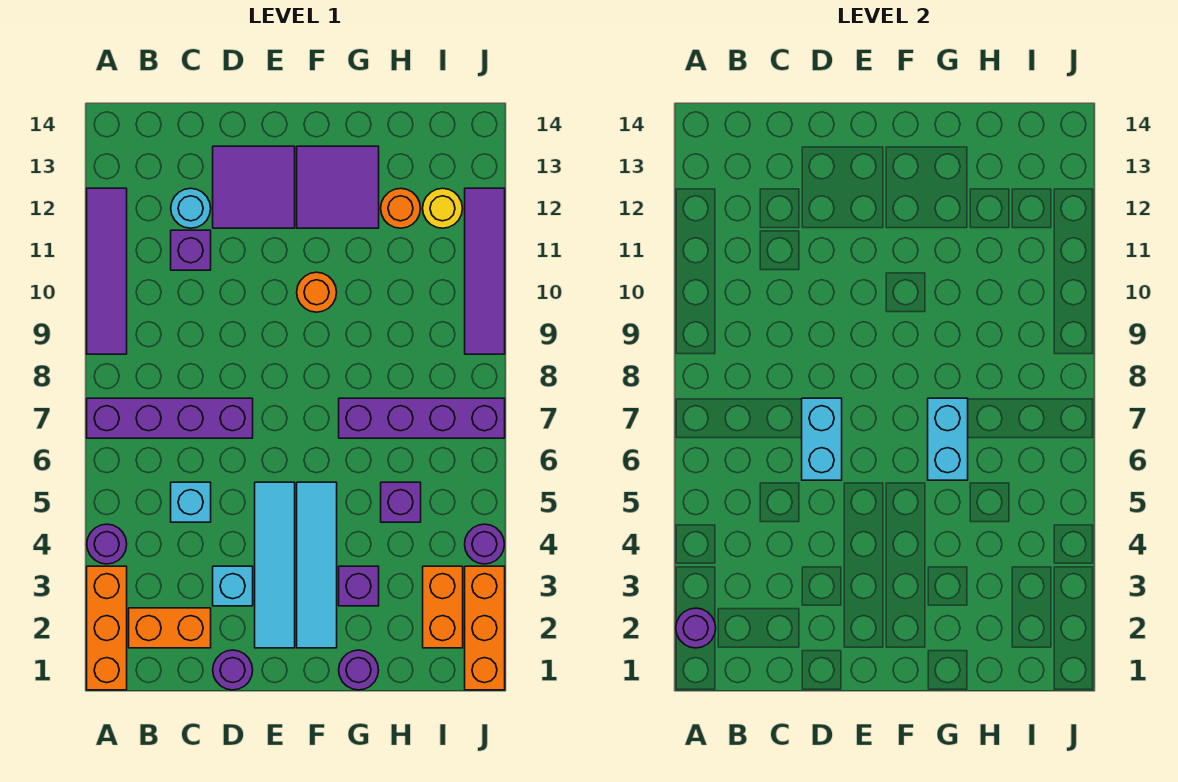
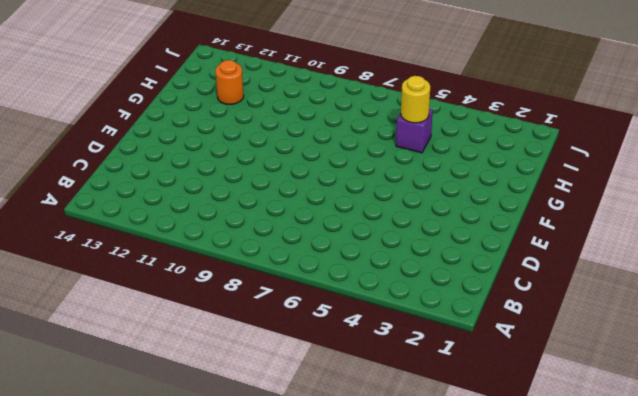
yellow 1x1 round brick [401,76,430,123] -> yellow 1x1 round brick moved to [423,188,462,228]
none -> orange 1x3 brick [87,566,127,690]
none -> purple 1x1 round brick [87,524,127,564]
none -> purple 1x4 brick [87,398,253,438]

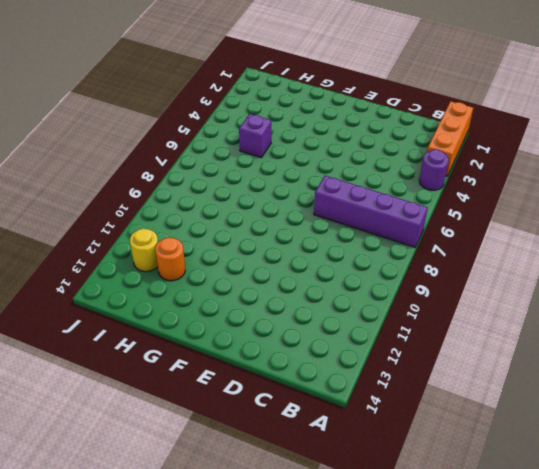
none -> purple 1x4 tile [87,188,127,354]
none -> orange 1x2 brick [129,608,211,648]
none -> cyan 1x1 brick [171,482,211,522]

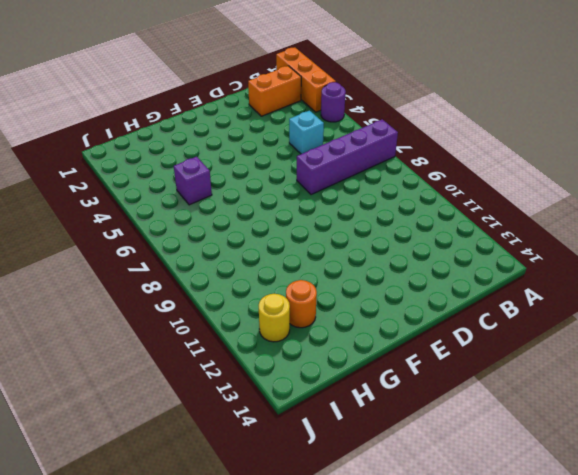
none -> purple 1x4 tile [87,188,127,354]
none -> purple 1x1 brick [171,230,211,270]
none -> cyan 1x1 round brick [171,188,211,228]

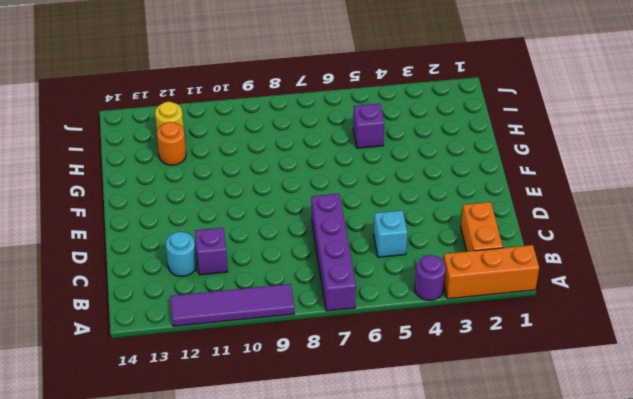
none -> purple 1x1 round brick [213,650,253,690]
none -> cyan 1x1 brick [213,566,253,606]
none -> purple 2x2 tile [213,146,295,228]

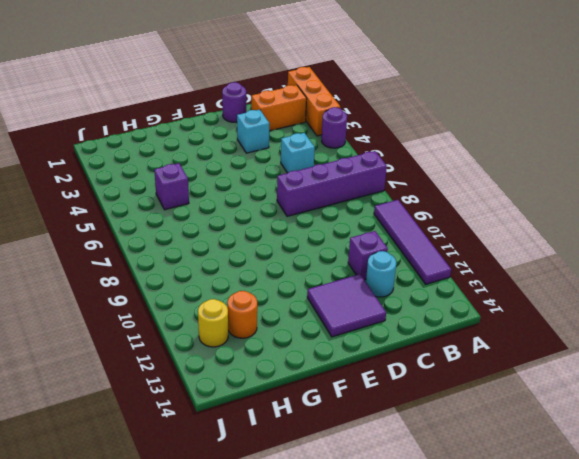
none -> cyan 1x4 tile [255,482,295,648]
none -> cyan 1x4 tile [297,482,337,648]
none -> orange 1x1 round brick [297,272,337,312]

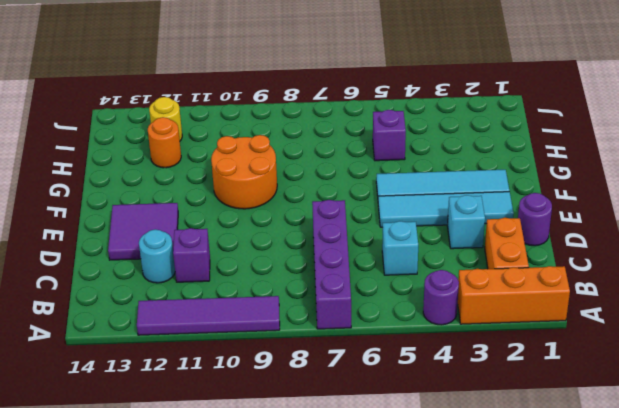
orange 2x2 round brick [211,135,277,209] -> orange 1x1 round brick [297,272,337,312]
none -> purple 2x2 tile [297,146,379,228]
none -> purple 1x1 round brick [339,650,379,690]
none -> purple 1x1 brick [339,566,379,606]

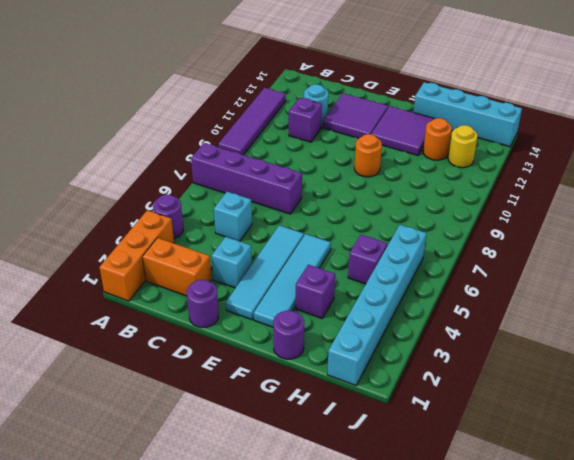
cyan 1x4 brick [414,82,522,147] -> none
cyan 1x6 brick [327,225,426,386] -> orange 1x2 brick [423,566,463,648]
none -> purple 1x4 brick [339,398,505,438]
none -> orange 1x3 brick [465,566,505,690]
none -> purple 1x1 round brick [465,524,504,564]

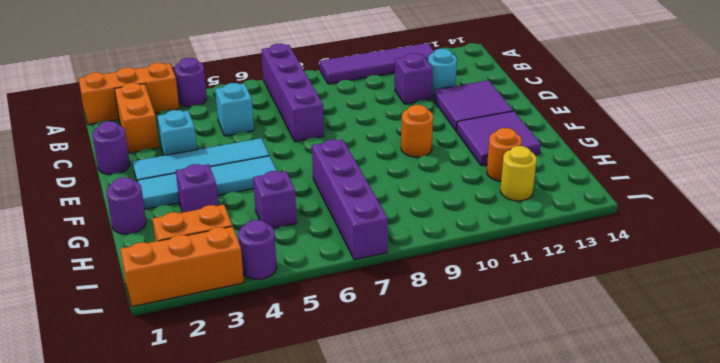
none -> purple 1x4 tile [465,188,505,354]
none -> purple 1x1 round brick [676,608,716,648]
none -> cyan 1x2 brick [802,398,842,480]

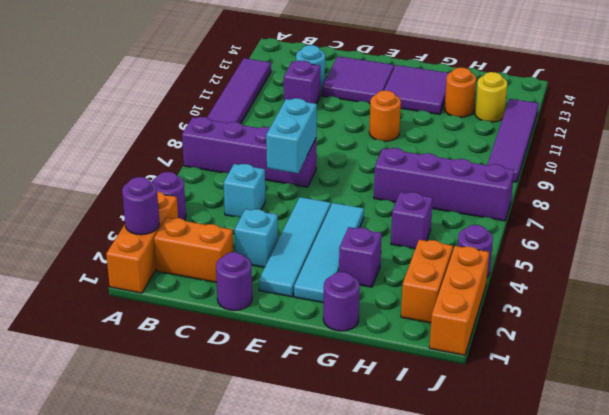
none -> cyan 1x2 brick [928,398,968,480]

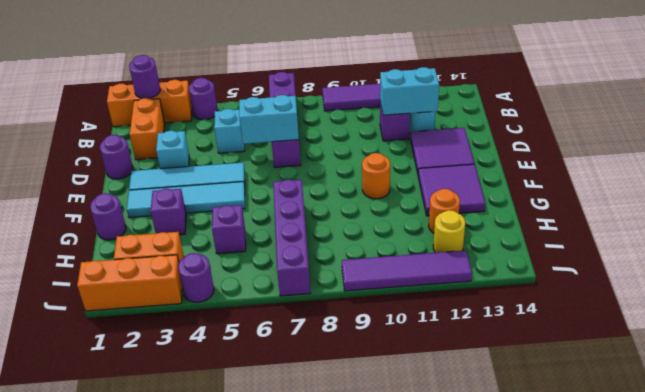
cyan 1x2 brick [380,67,439,115] -> cyan 1x2 brick moved to [928,398,968,480]

